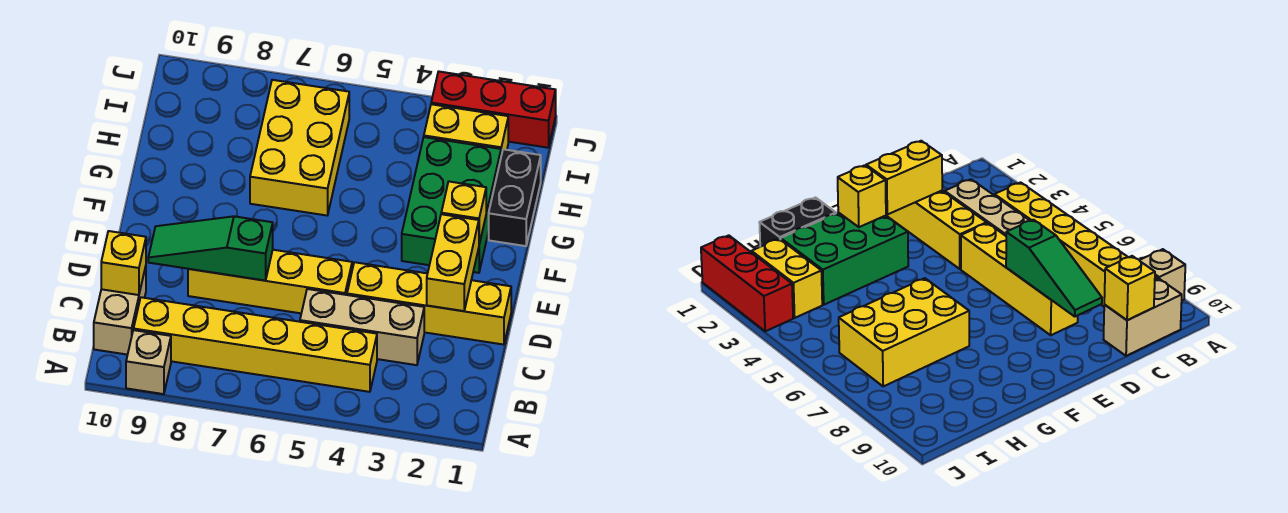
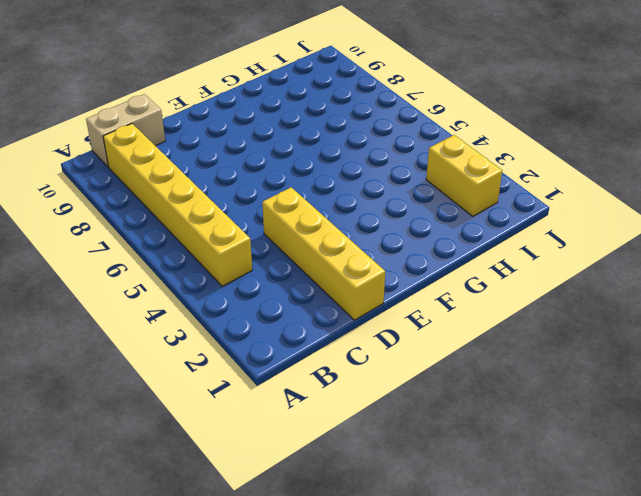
none -> tan 1x1 brick [126,330,171,394]
none -> tan 1x3 brick [300,289,424,365]
none -> yellow 1x4 brick [188,250,352,313]

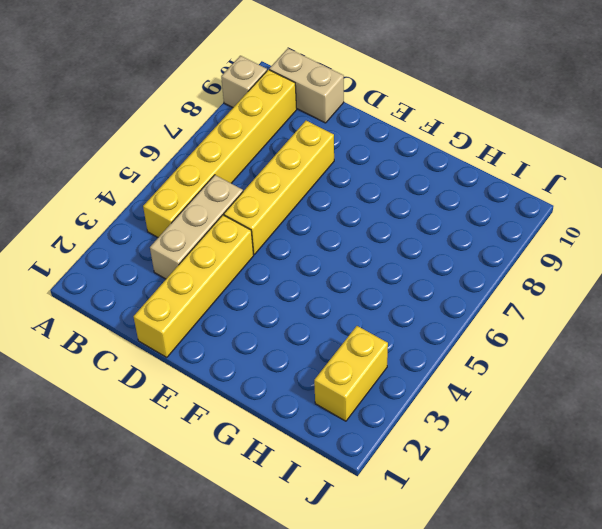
none -> green 2x3 brick [402,137,501,273]
none -> black 1x2 brick [489,149,541,246]
none -> yellow 2x3 brick [250,80,349,215]

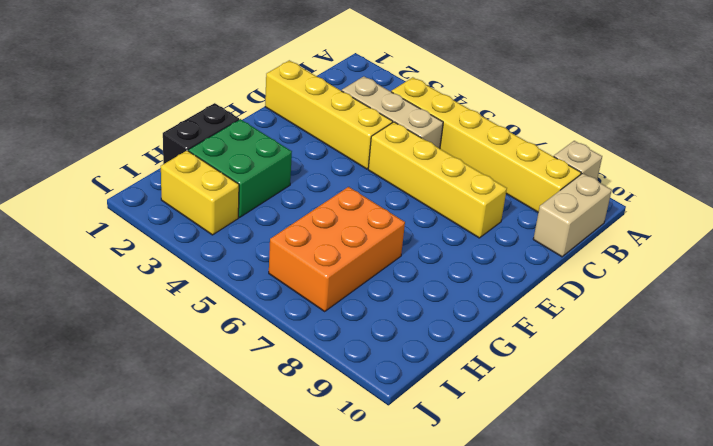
green 2x2 brick [188,119,292,217] -> green 2x3 brick [402,137,501,273]
orange 2x3 brick [269,187,405,311] -> yellow 2x3 brick [250,80,349,215]
none -> red 1x3 brick [431,72,556,148]
none -> yellow 1x1 brick [101,231,146,295]
none -> yellow 1x2 brick [427,214,479,311]

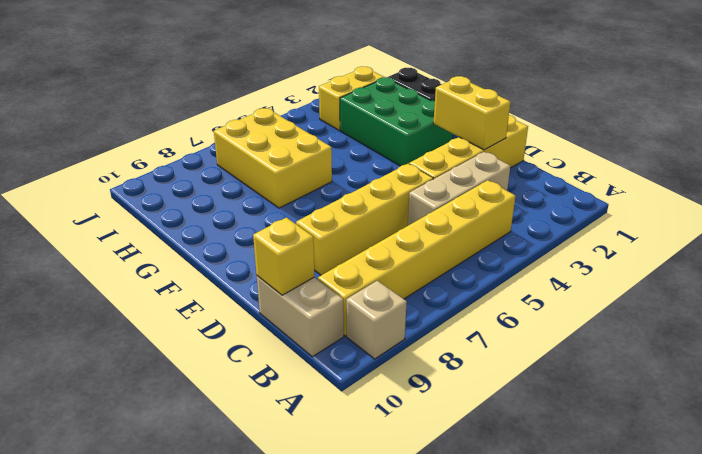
none -> red 1x3 brick [431,72,556,148]
none -> green 1x3 slope [148,216,273,281]
none -> yellow 1x1 brick [441,182,486,244]

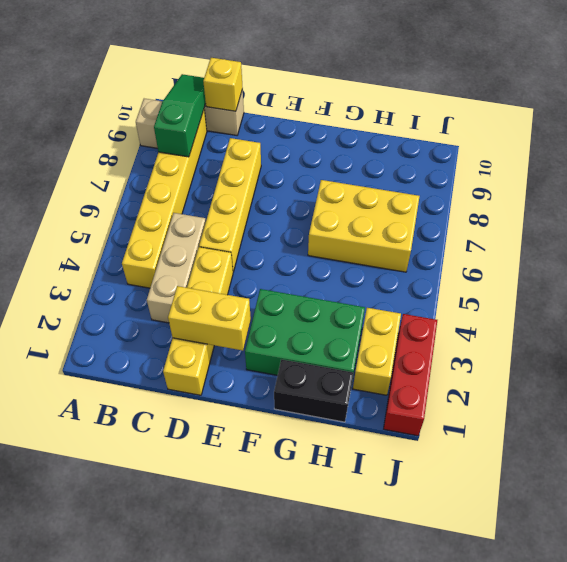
green 1x3 slope [154,74,206,157] -> green 1x3 slope moved to [148,216,273,281]
none -> yellow 1x1 brick [441,182,486,244]

